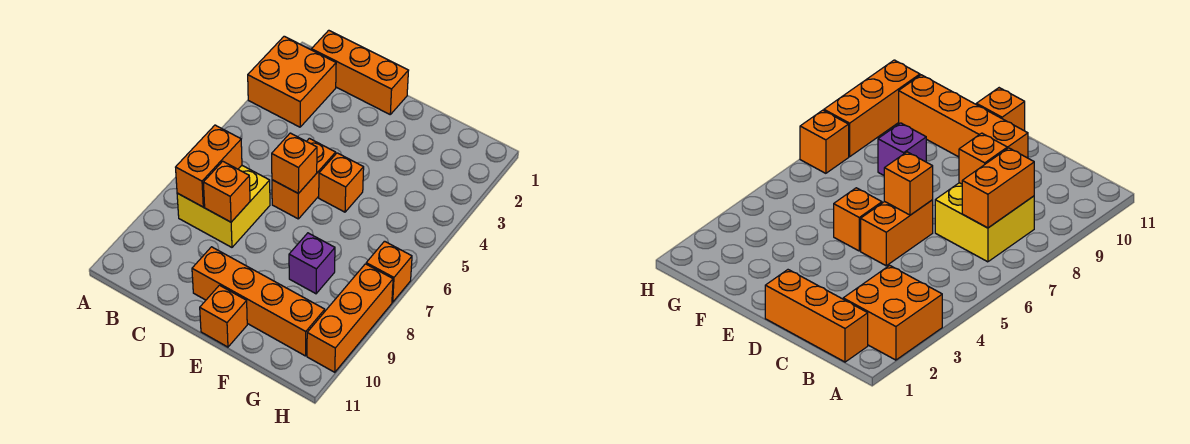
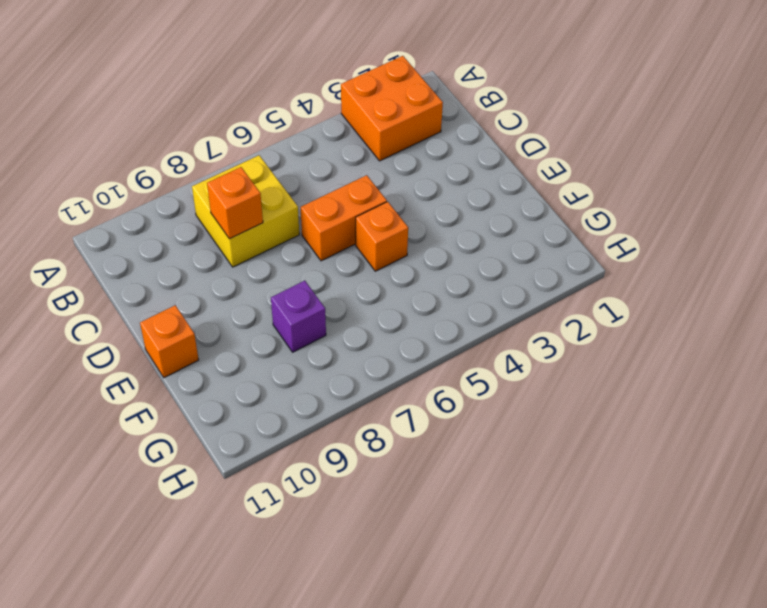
none -> orange 1x3 brick [311,30,409,114]
none -> orange 1x4 brick [192,247,325,356]
none -> orange 1x1 brick [366,241,412,302]

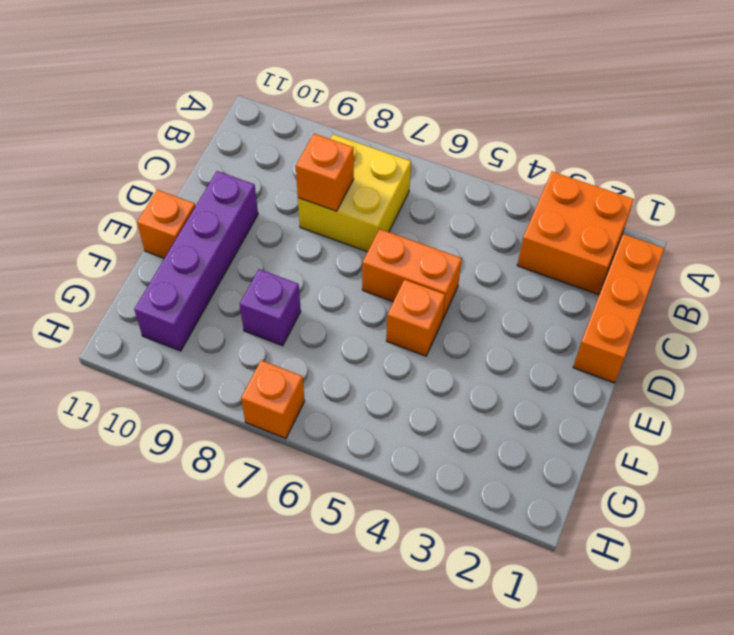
purple 1x4 brick [134,171,258,351] -> orange 1x4 brick [192,247,325,356]
none -> orange 1x3 brick [307,264,393,372]
none -> orange 1x2 brick [176,125,242,207]
none -> orange 1x1 brick [272,133,317,194]

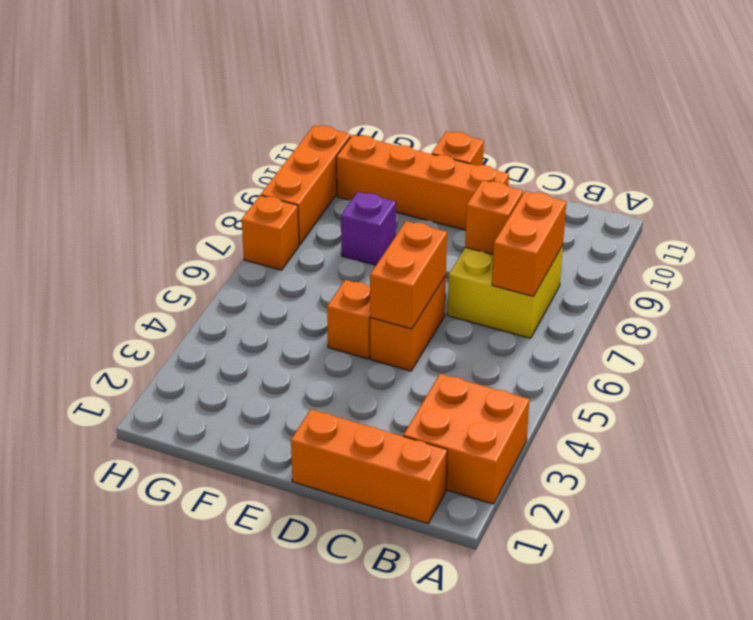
orange 1x2 brick [370,221,447,329] -> orange 1x1 brick [272,133,317,194]

